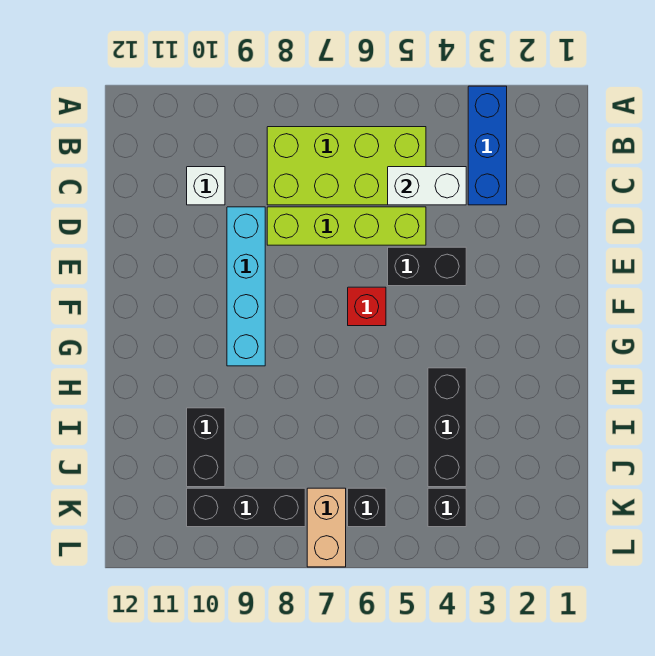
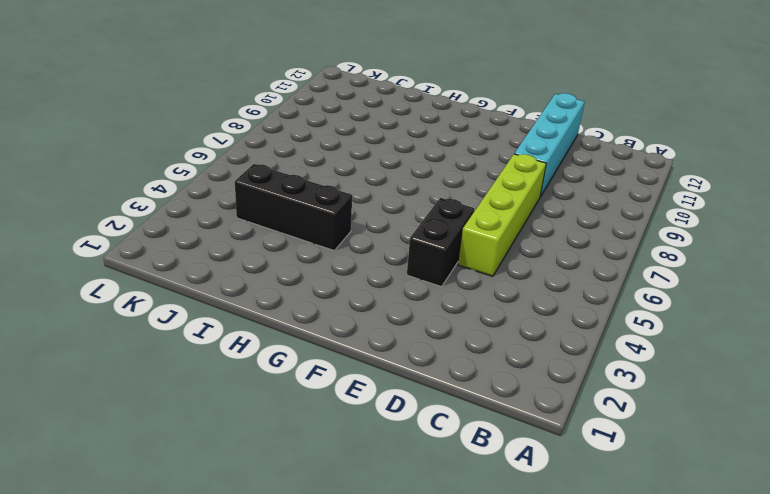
cyan 1x4 brick [514,93,585,197] -> cyan 1x4 brick turned to [227,207,265,366]
none -> blue 1x3 brick [468,86,507,205]
none -> lime 2x4 brick [267,127,426,205]
none -> white 1x1 brick [187,167,225,205]

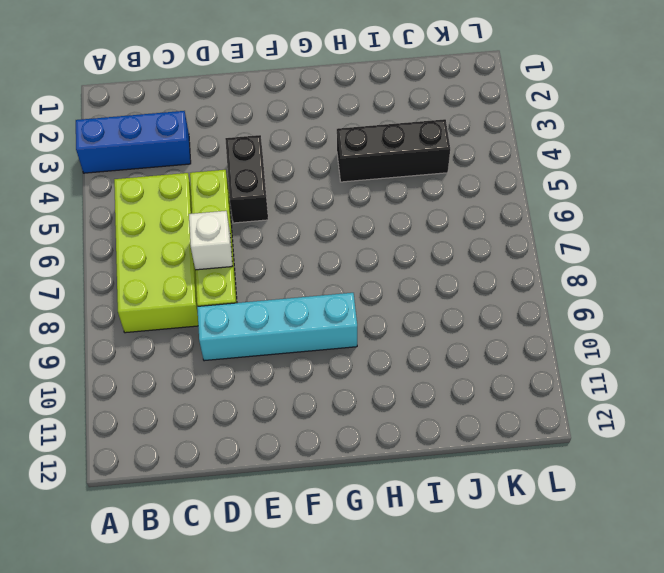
white 1x1 brick [189,211,233,270] -> white 1x1 brick moved to [187,167,225,205]
none -> red 1x1 brick [348,287,386,326]
none -> black 1x2 brick [187,408,225,487]
none -> black 1x1 brick [428,488,466,527]

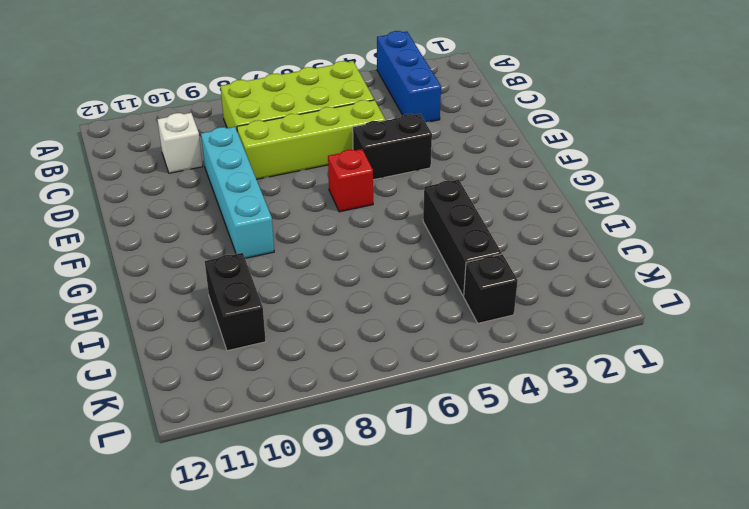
none -> black 1x1 brick [348,488,386,527]
none -> tan 1x2 brick [307,488,346,567]
none -> black 1x3 brick [187,488,305,527]

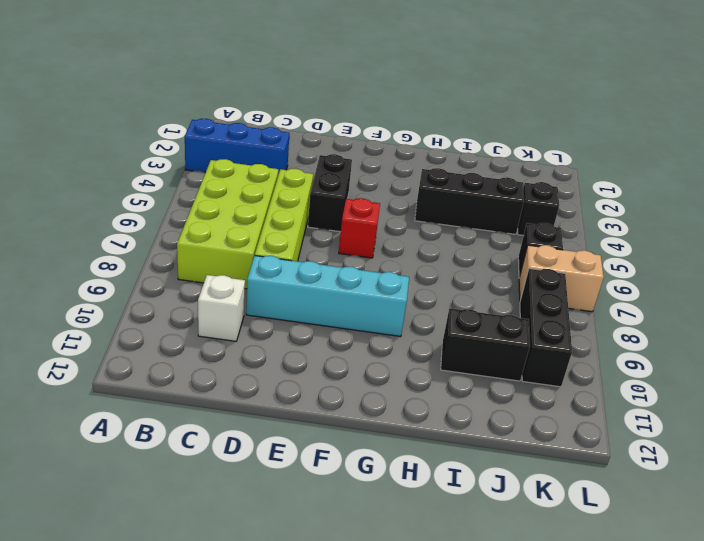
none -> white 1x2 brick [388,167,466,205]

